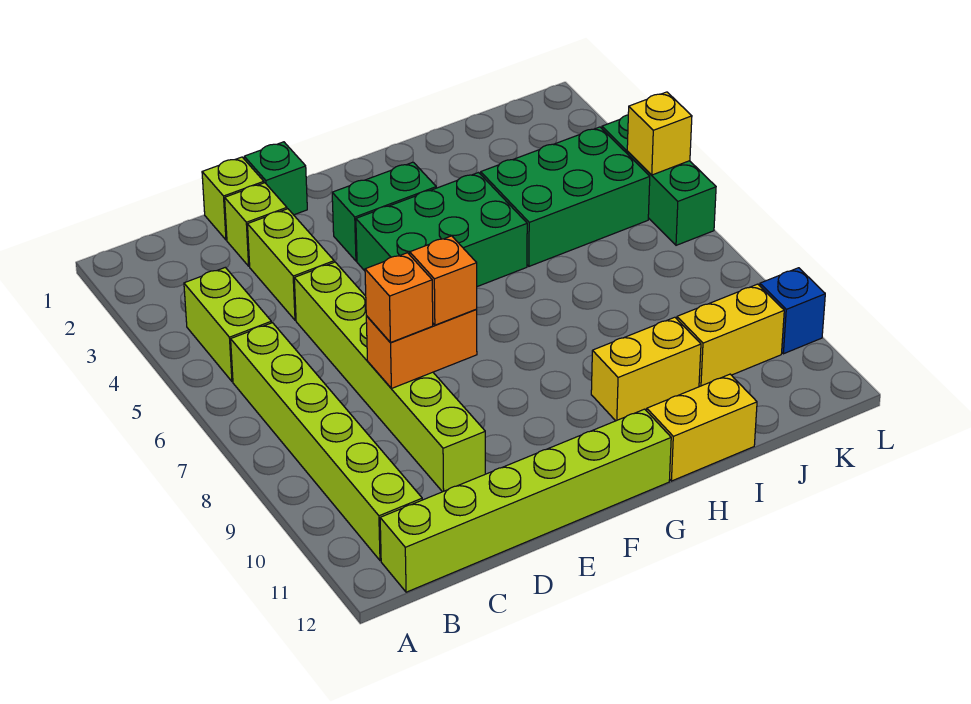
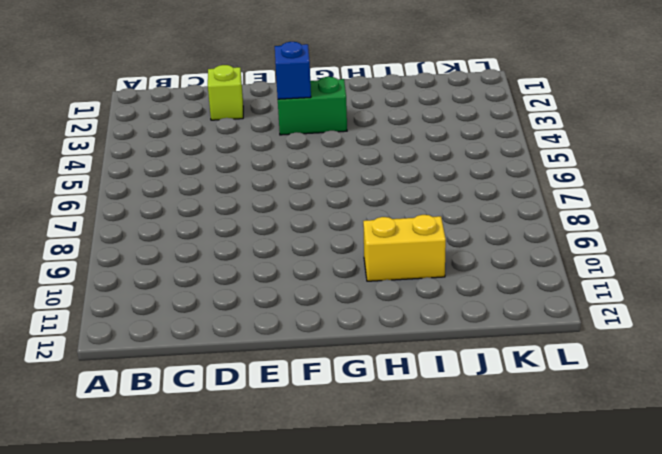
blue 1x1 brick [275,42,311,99] -> blue 1x1 brick moved to [760,268,825,354]
none -> lime 1x2 brick [184,267,271,382]
none -> lime 1x6 brick [231,323,422,561]
none -> lime 1x6 brick [380,409,671,592]

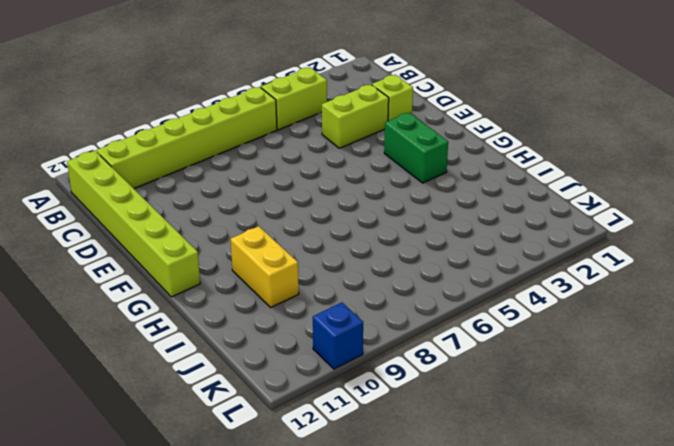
none -> lime 1x1 brick [202,157,264,240]
none -> lime 1x6 brick [294,262,485,492]
none -> green 1x1 brick [244,142,307,215]

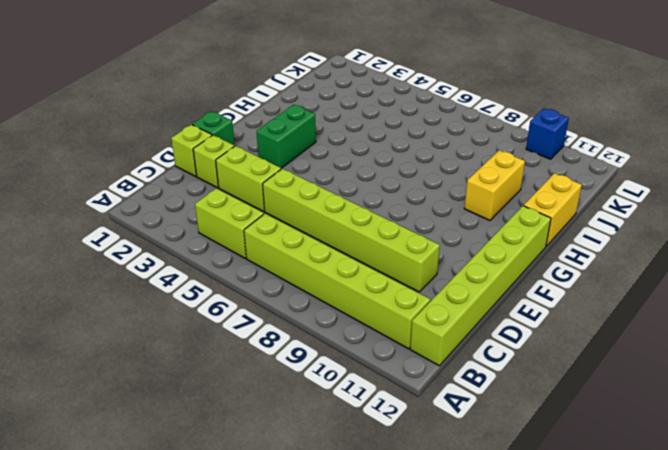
none -> green 2x3 brick [356,173,527,287]
none -> green 2x3 brick [481,127,650,266]
none -> yellow 1x2 brick [677,284,784,386]

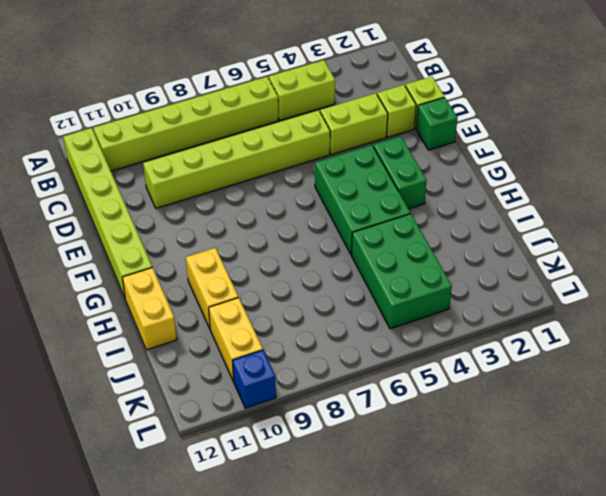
none -> green 1x3 brick [602,115,716,245]
none -> orange 1x2 brick [366,310,477,389]
none -> yellow 1x1 brick [627,92,692,175]

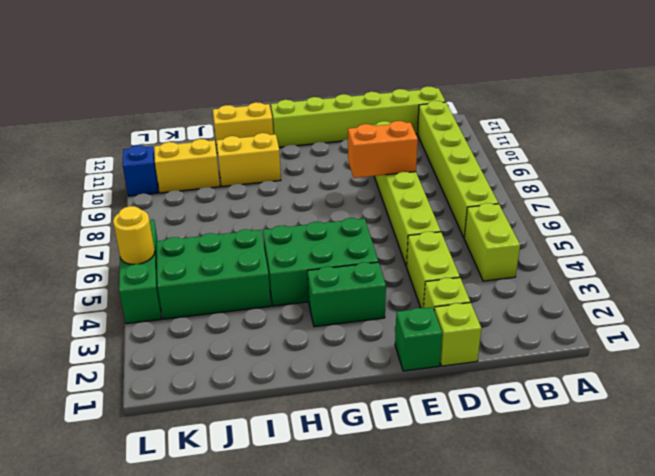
yellow 1x1 round brick [113,206,155,264] -> yellow 1x1 brick [627,92,692,175]
none -> orange 1x1 brick [365,253,433,343]
none -> orange 1x1 brick [410,236,477,325]

